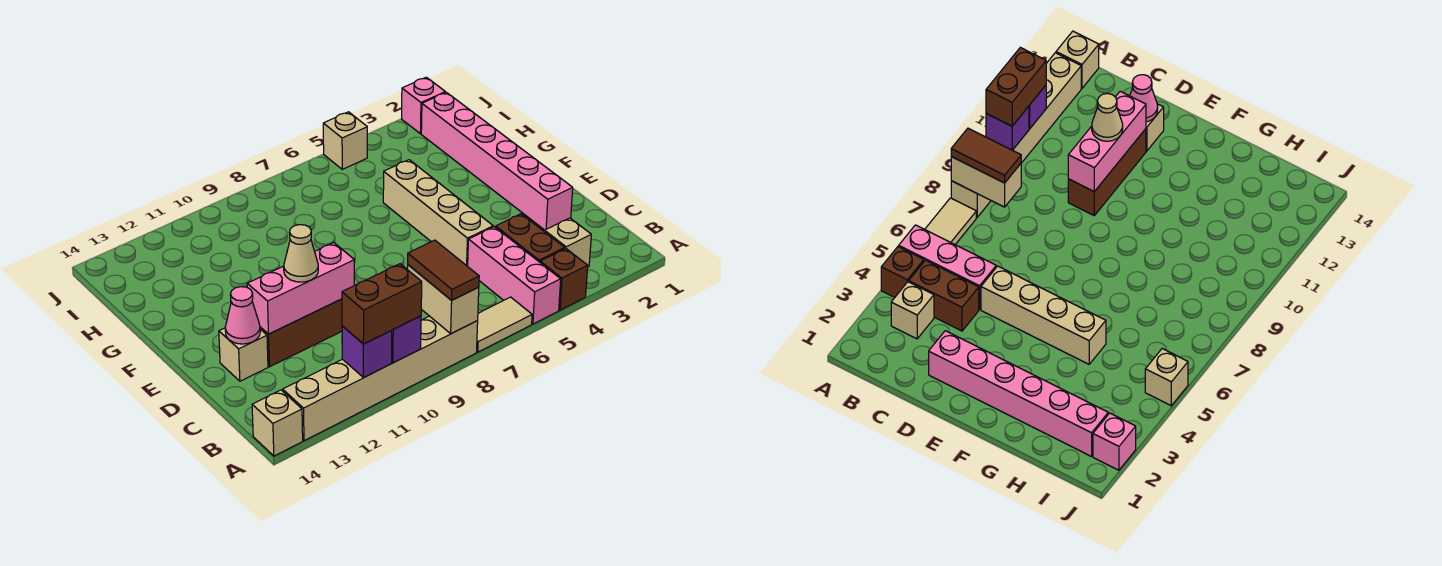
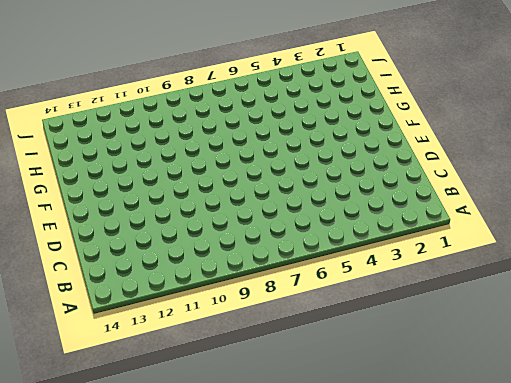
none -> brown 1x1 brick [540,249,588,310]
none -> pink 1x3 brick [468,227,561,324]
none -> tan 1x2 tile [477,297,532,352]

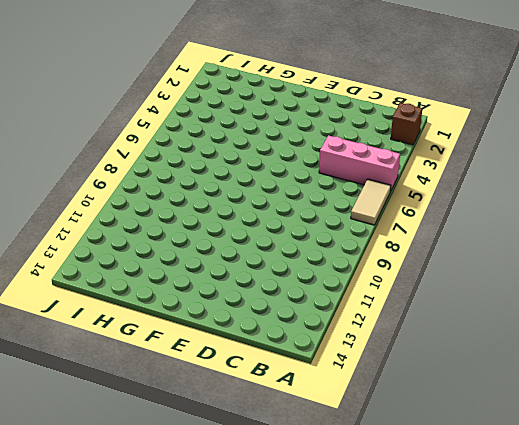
brown 1x1 brick [391,103,422,145] -> brown 1x1 brick moved to [540,249,588,310]
none -> tan 1x6 brick [283,316,478,441]
none -> tan 1x1 brick [252,390,303,456]
none -> tan 1x1 brick [545,218,591,267]

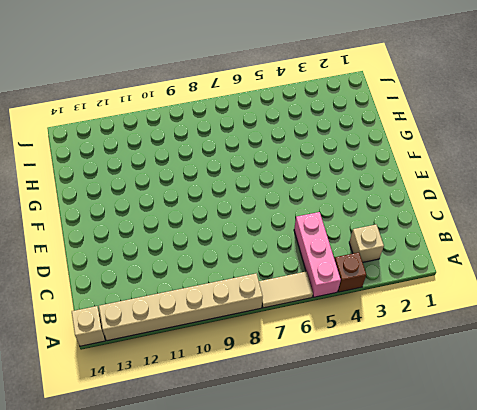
none -> brown 1x2 brick [496,214,565,262]
none -> pink 1x6 brick [421,92,573,230]
none -> tan 1x4 brick [383,160,493,266]

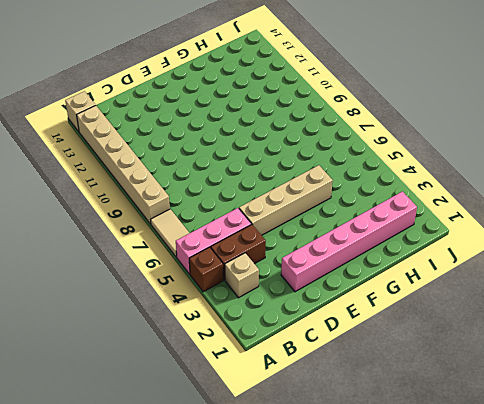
none -> brown 1x3 brick [260,299,342,367]
none -> tan 1x1 brick [219,328,268,381]
none -> pink 1x1 brick [402,77,445,134]

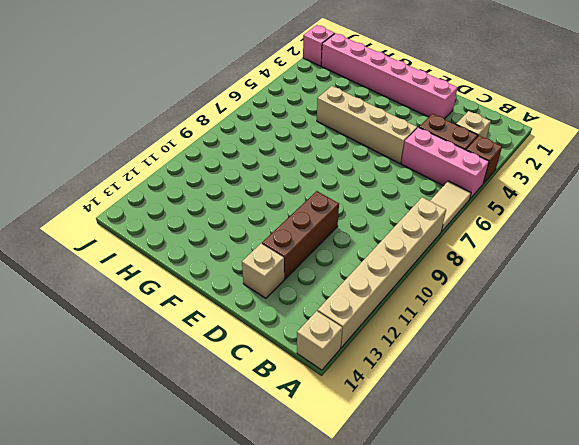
none -> tan 1x1 brick [323,112,367,169]
none -> tan 1x2 brick [407,265,479,334]
none -> purple 1x1 brick [391,316,421,363]

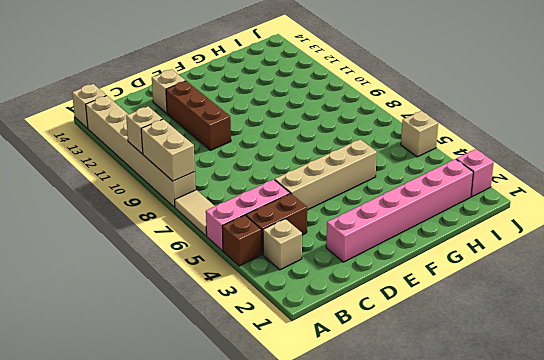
tan 1x2 brick [141,119,195,181] -> tan 1x2 brick turned to [407,265,479,334]
tan 1x1 brick [126,107,162,154] -> purple 1x1 brick [391,316,421,363]
none -> purple 1x1 brick [342,326,392,378]
none -> pink 1x3 brick [247,243,354,334]
none -> pink 1x1 cone [225,287,260,344]

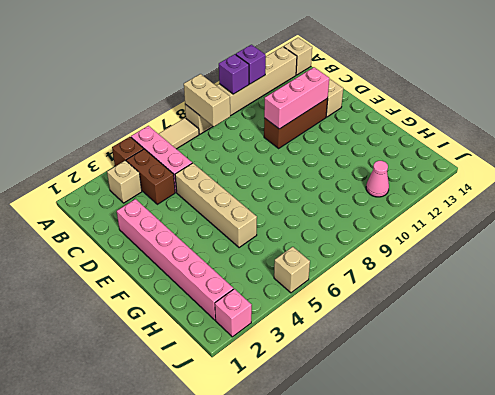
pink 1x1 cone [366,161,389,197] -> pink 1x1 cone moved to [225,287,260,344]
none -> brown 1x2 tile [408,240,479,300]
none -> brown 1x2 brick [342,264,422,344]
none -> tan 1x1 cone [284,225,318,282]

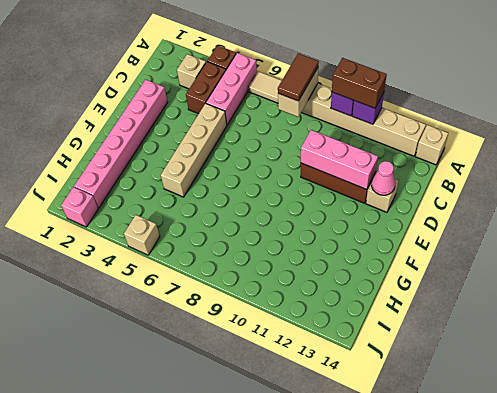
none -> tan 1x1 cone [284,225,318,282]

